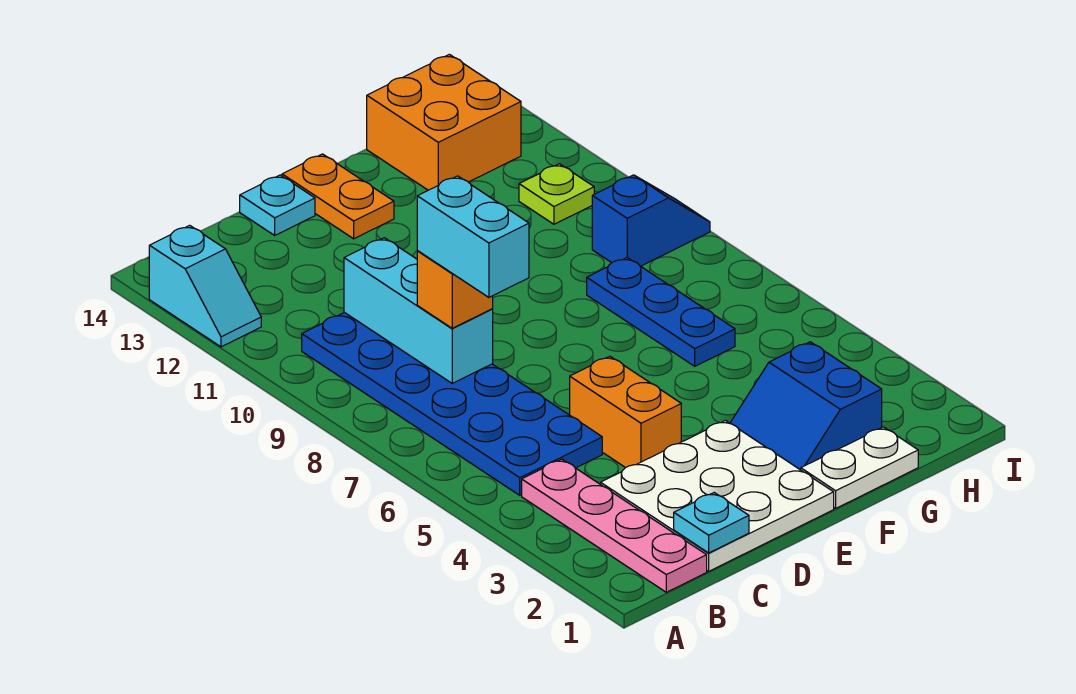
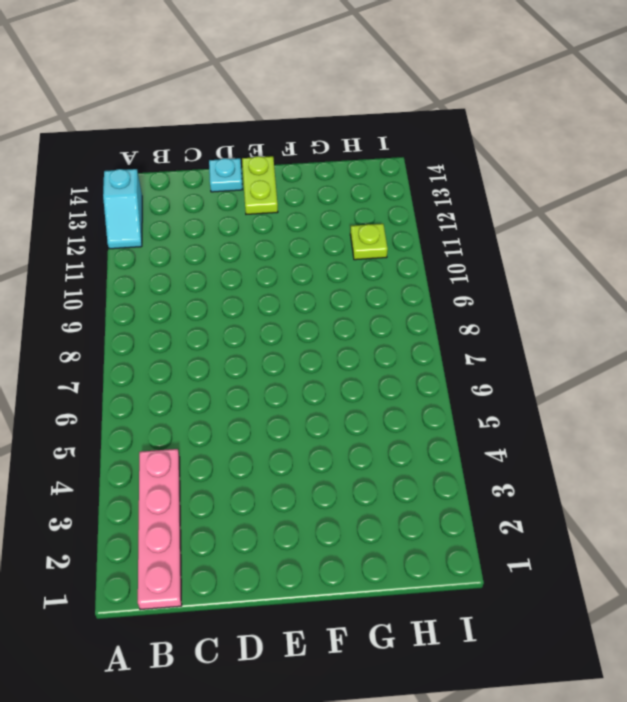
lime 1x2 plate [242,156,278,214] -> orange 1x2 plate [282,154,394,239]
none -> blue 2x6 plate [302,312,602,495]
none -> white 3x3 plate [601,421,834,571]
none -> orange 1x2 brick [570,356,681,468]

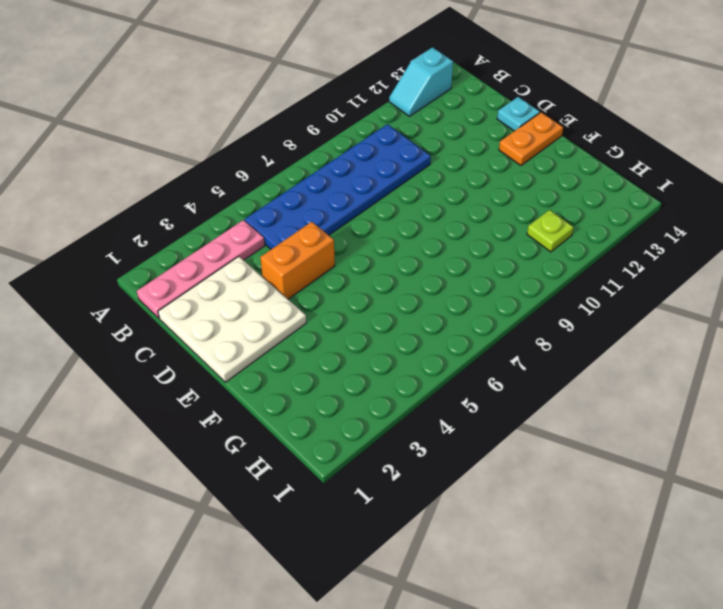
none -> white 1x2 plate [801,427,918,508]
none -> blue 2x2 slope [730,342,882,470]
none -> blue 1x3 plate [587,258,735,366]

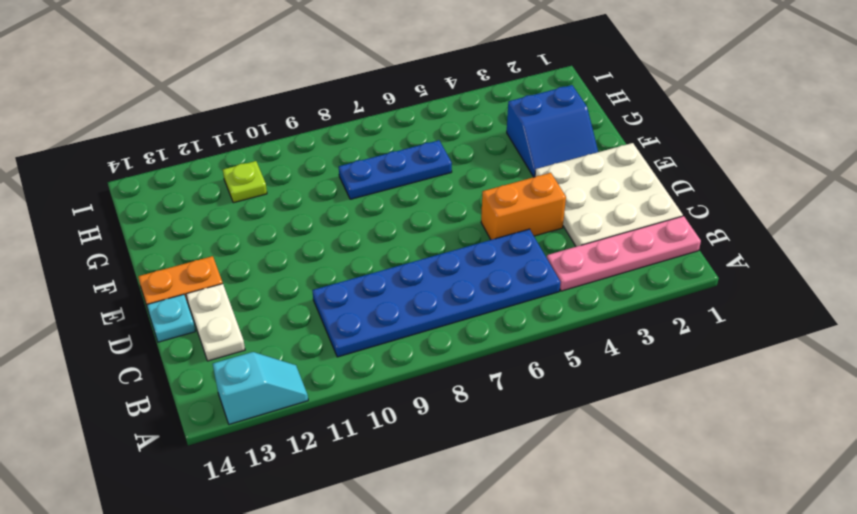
white 1x2 plate [186,284,245,361] -> white 1x2 plate moved to [801,427,918,508]
none -> orange 2x2 brick [367,54,521,190]
none -> blue 1x2 slope [592,175,710,266]
none -> cyan 1x1 plate [674,493,749,553]

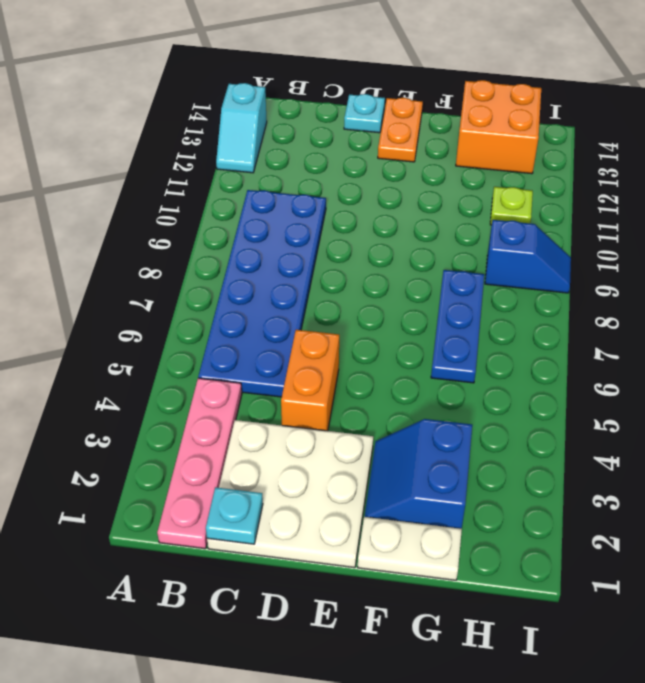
none -> cyan 1x3 brick [344,238,493,383]
none -> orange 1x1 brick [417,251,493,328]
none -> cyan 1x2 brick [417,176,529,297]

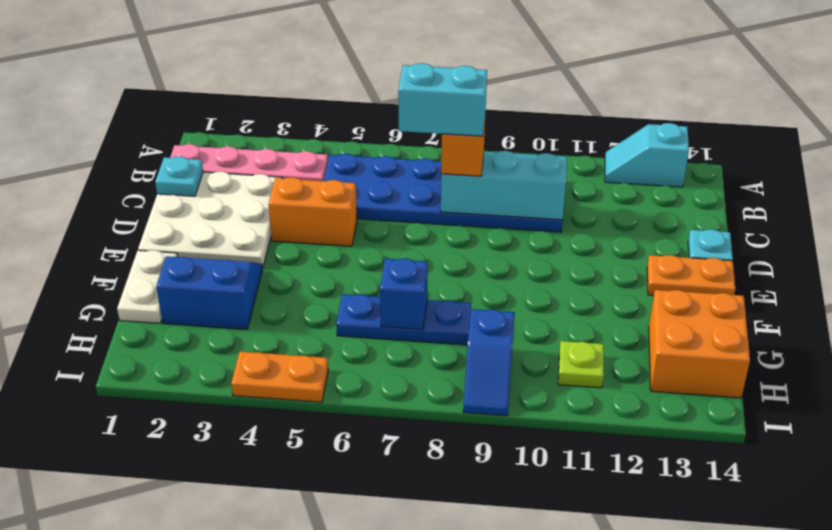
blue 1x1 brick [380,258,427,329] -> none
orange 1x2 plate [231,351,328,402] -> none

